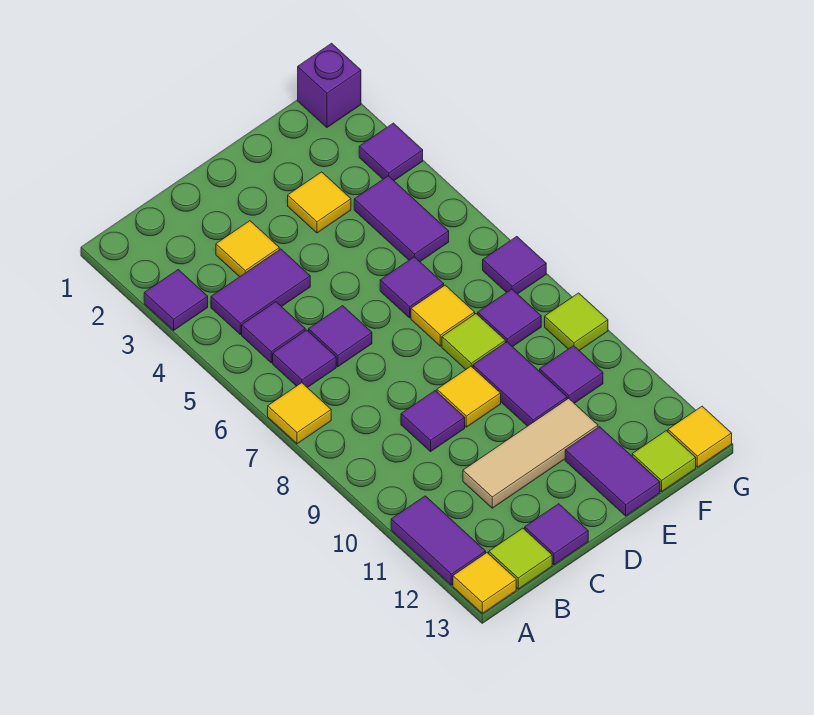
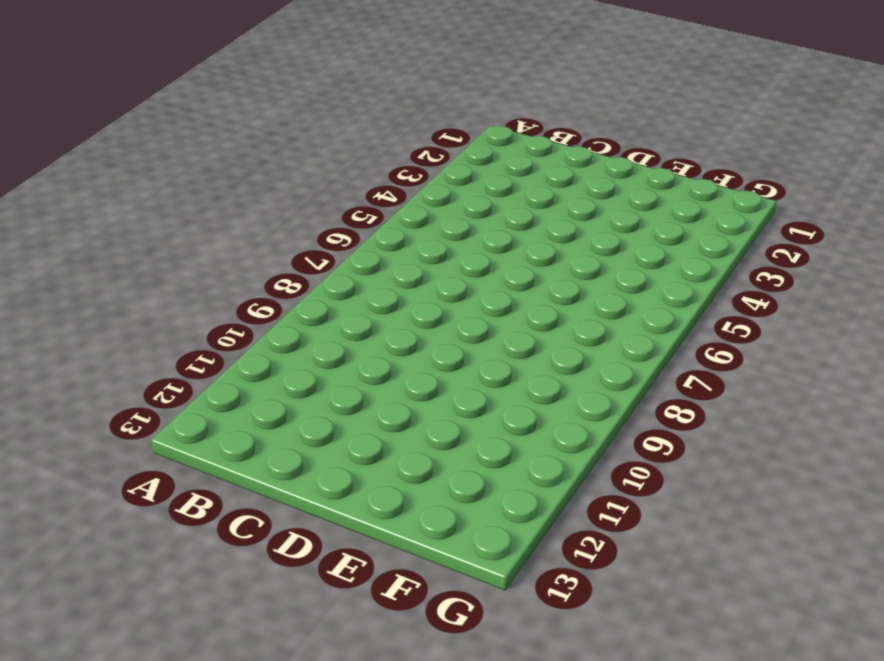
none -> purple 1x1 tile [144,270,208,330]
none -> yellow 1x1 tile [268,383,331,444]
none -> purple 1x2 tile [391,496,486,585]

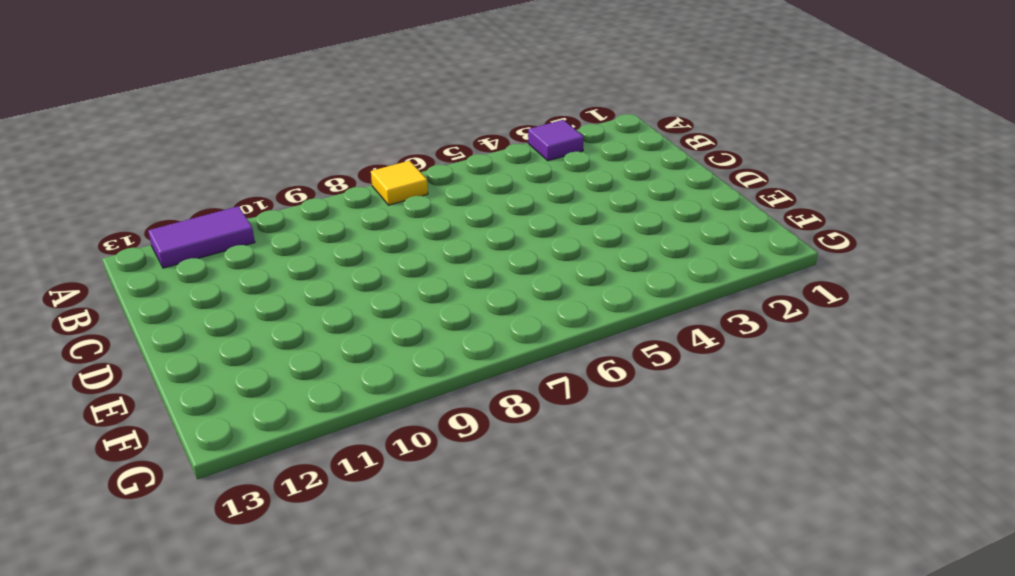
none -> yellow 1x1 tile [453,553,516,613]
none -> purple 1x2 tile [211,249,310,334]
none -> purple 1x1 tile [242,302,305,363]

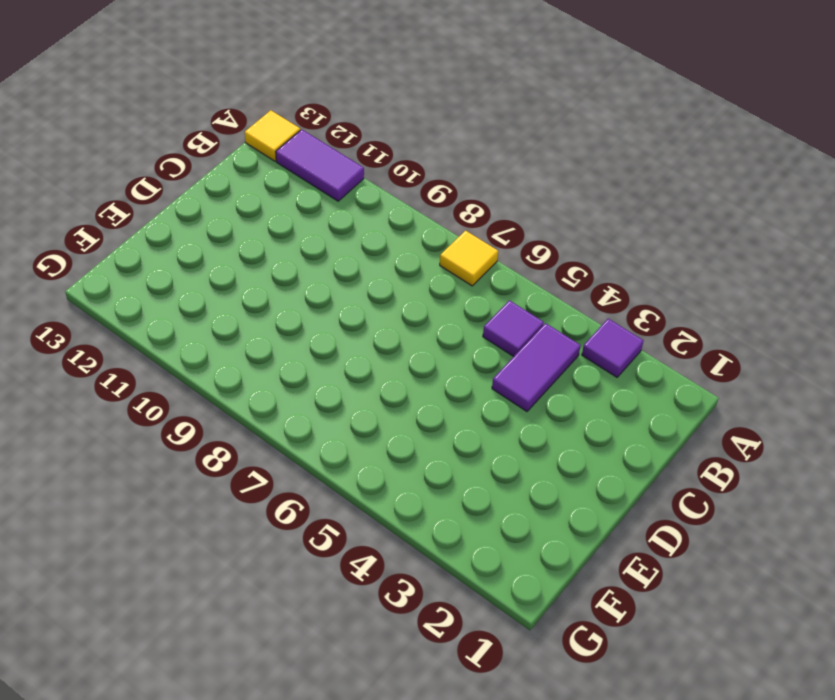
none -> purple 1x1 tile [273,330,336,388]
none -> lime 1x1 tile [489,528,552,589]
none -> yellow 1x1 tile [216,221,279,277]

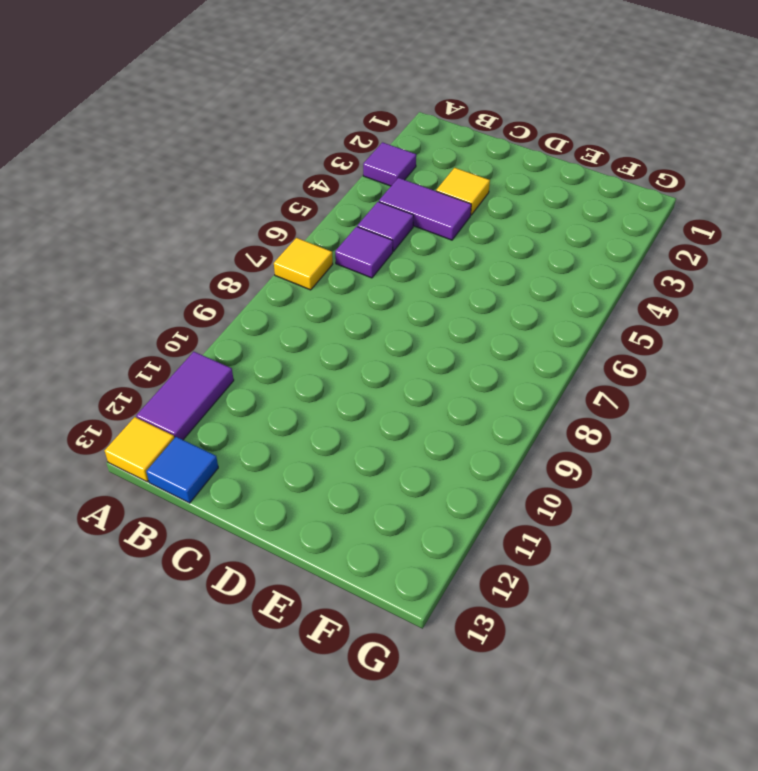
blue 1x1 tile [146,437,218,503] -> lime 1x1 tile [489,528,552,589]
none -> purple 1x1 tile [309,306,372,367]
none -> purple 1x1 tile [401,391,465,451]
none -> tan 1x3 tile [463,398,598,508]

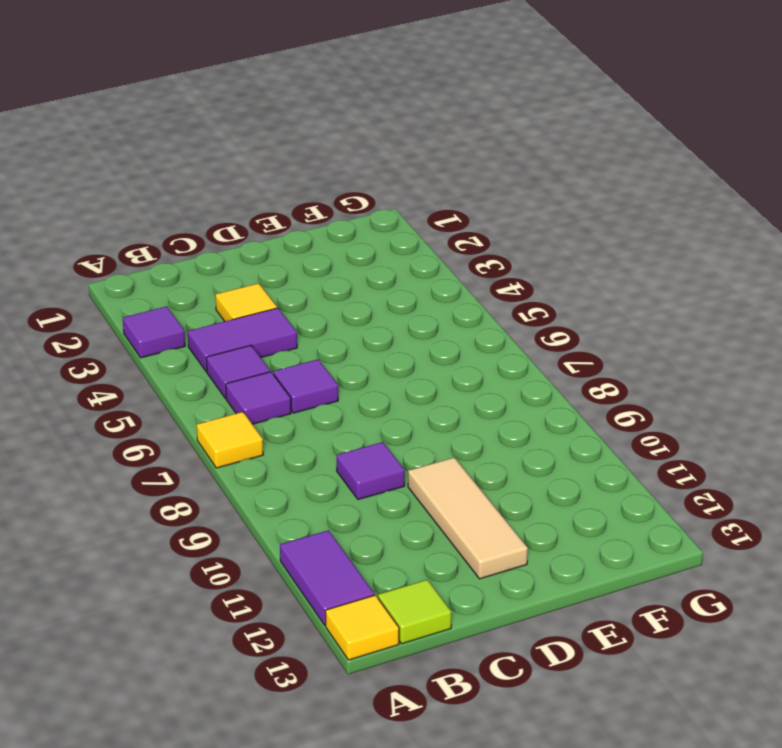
tan 1x3 tile [408,457,528,579] -> tan 1x3 tile turned to [463,398,598,508]
none -> purple 1x1 tile [525,504,588,565]
none -> yellow 1x1 tile [437,366,501,427]
none -> yellow 1x1 tile [288,172,351,233]

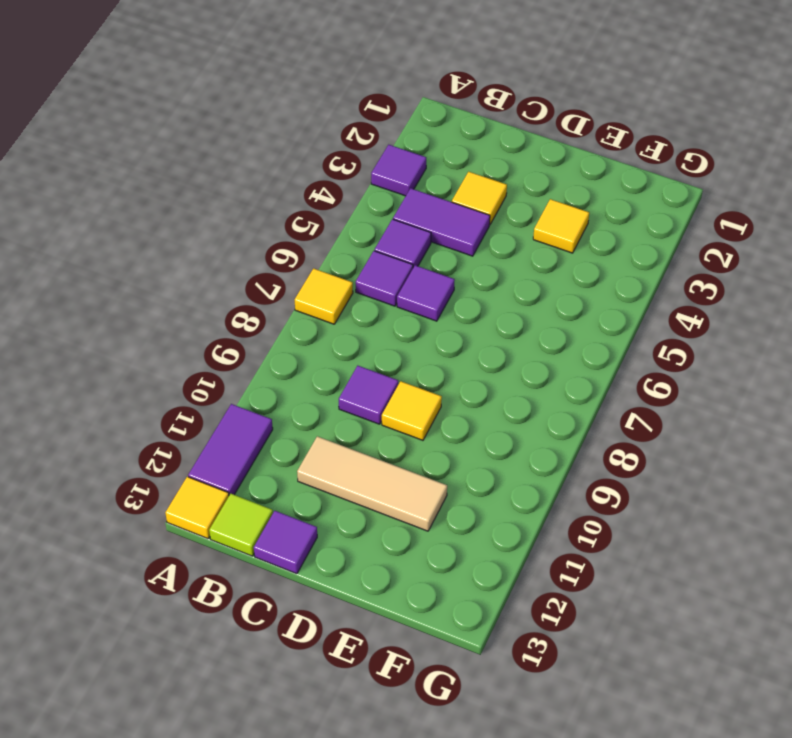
none -> purple 1x1 tile [380,257,444,318]
none -> yellow 1x1 tile [411,285,475,346]
none -> lime 1x1 tile [442,314,505,369]

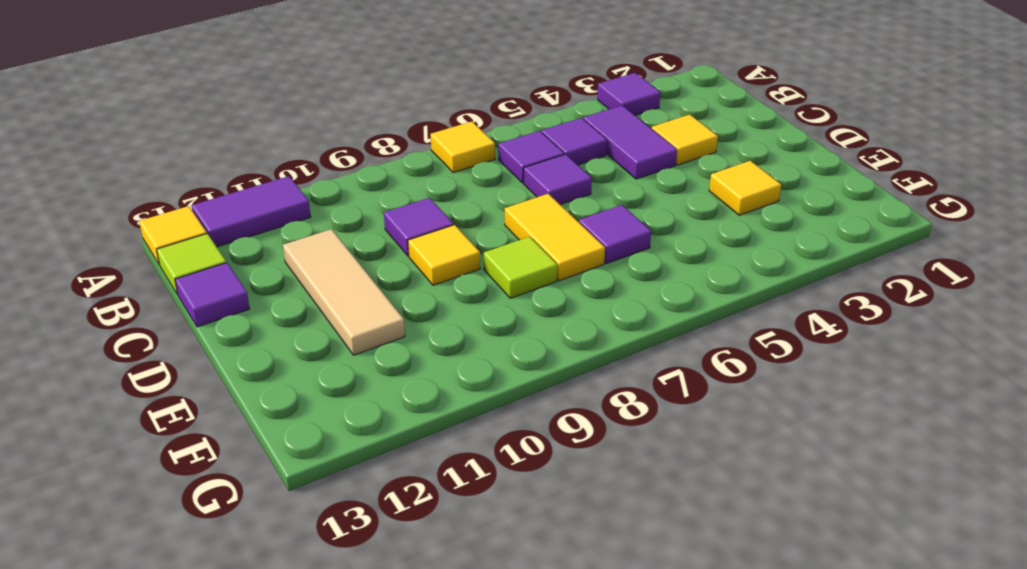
yellow 1x2 tile [505,194,605,281] -> yellow 1x1 tile [411,285,475,346]
none -> purple 1x2 tile [473,342,567,426]
none -> purple 1x2 tile [565,427,660,516]
none -> purple 1x2 tile [354,176,449,261]

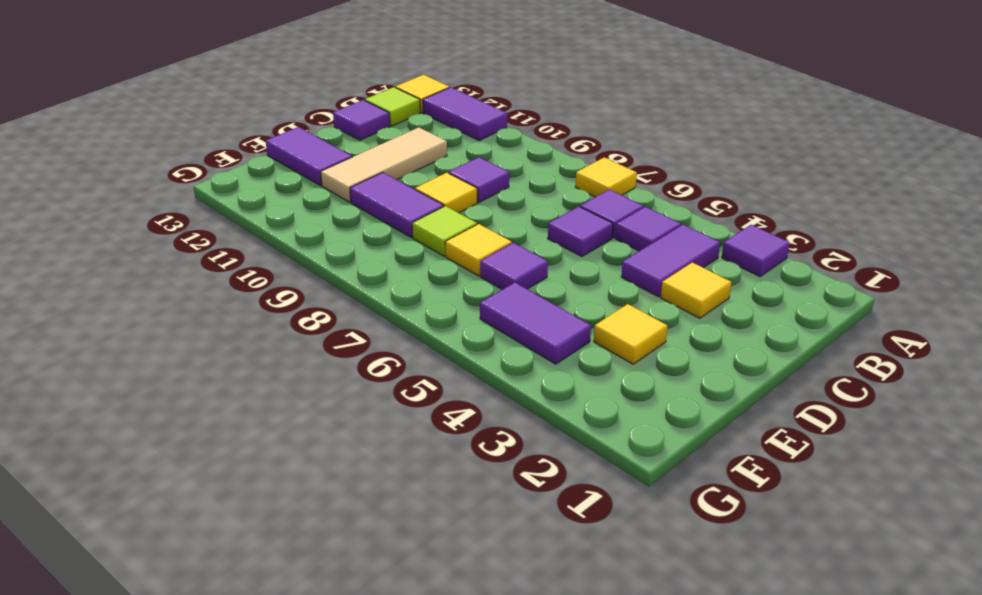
none -> purple 1x1 tile [478,289,541,347]
none -> purple 1x1 tile [540,346,603,403]
none -> lime 1x1 tile [632,431,696,492]

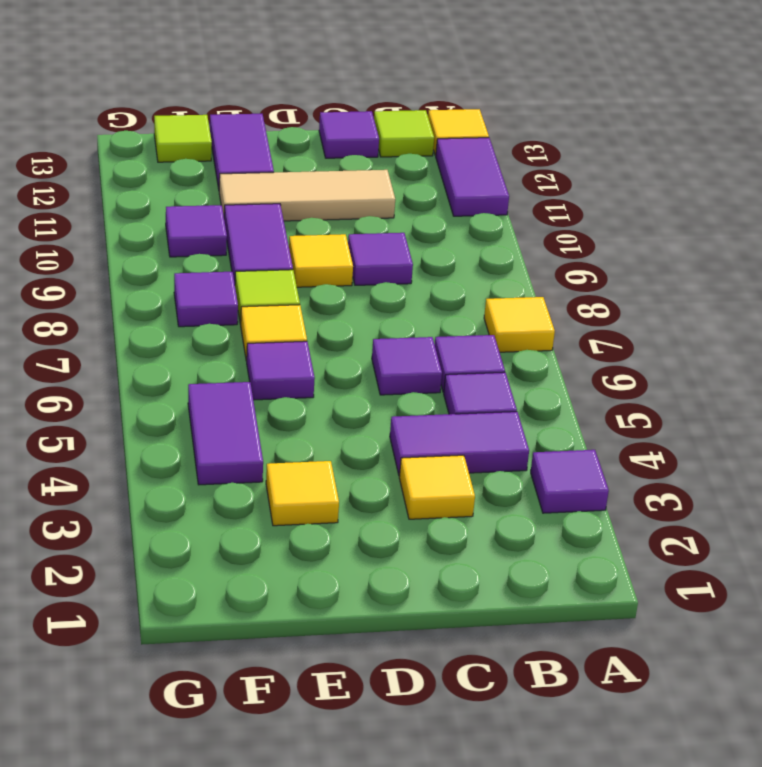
none -> purple 1x1 brick [298,43,361,127]
none -> purple 1x1 tile [359,123,423,181]
none -> purple 1x1 tile [483,237,546,294]

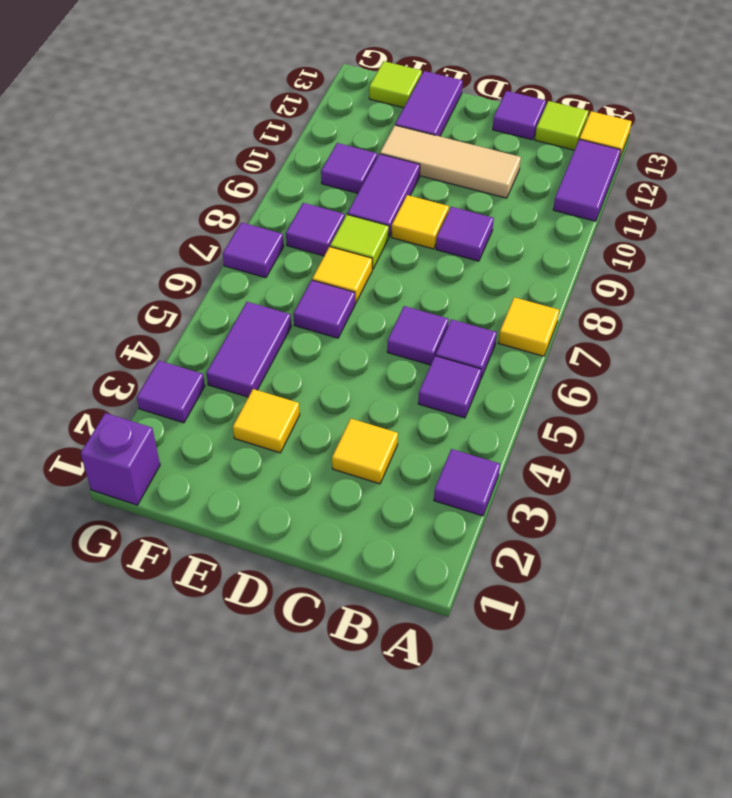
none -> purple 1x2 tile [211,249,310,334]
none -> lime 1x1 tile [545,293,608,351]
none -> yellow 1x1 tile [668,406,732,467]

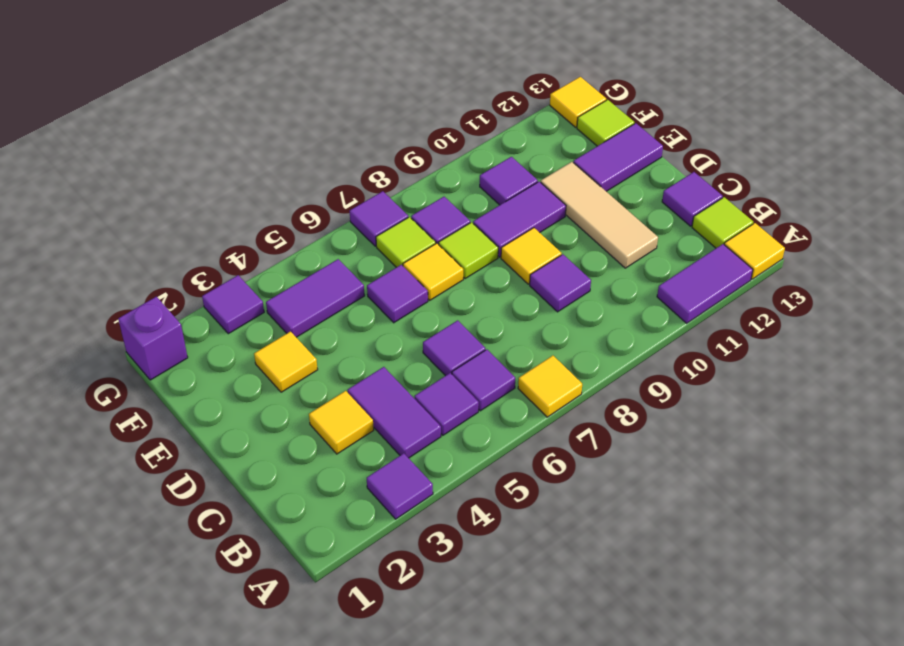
lime 1x1 tile [376,217,436,267] -> lime 1x1 tile moved to [545,293,608,351]

